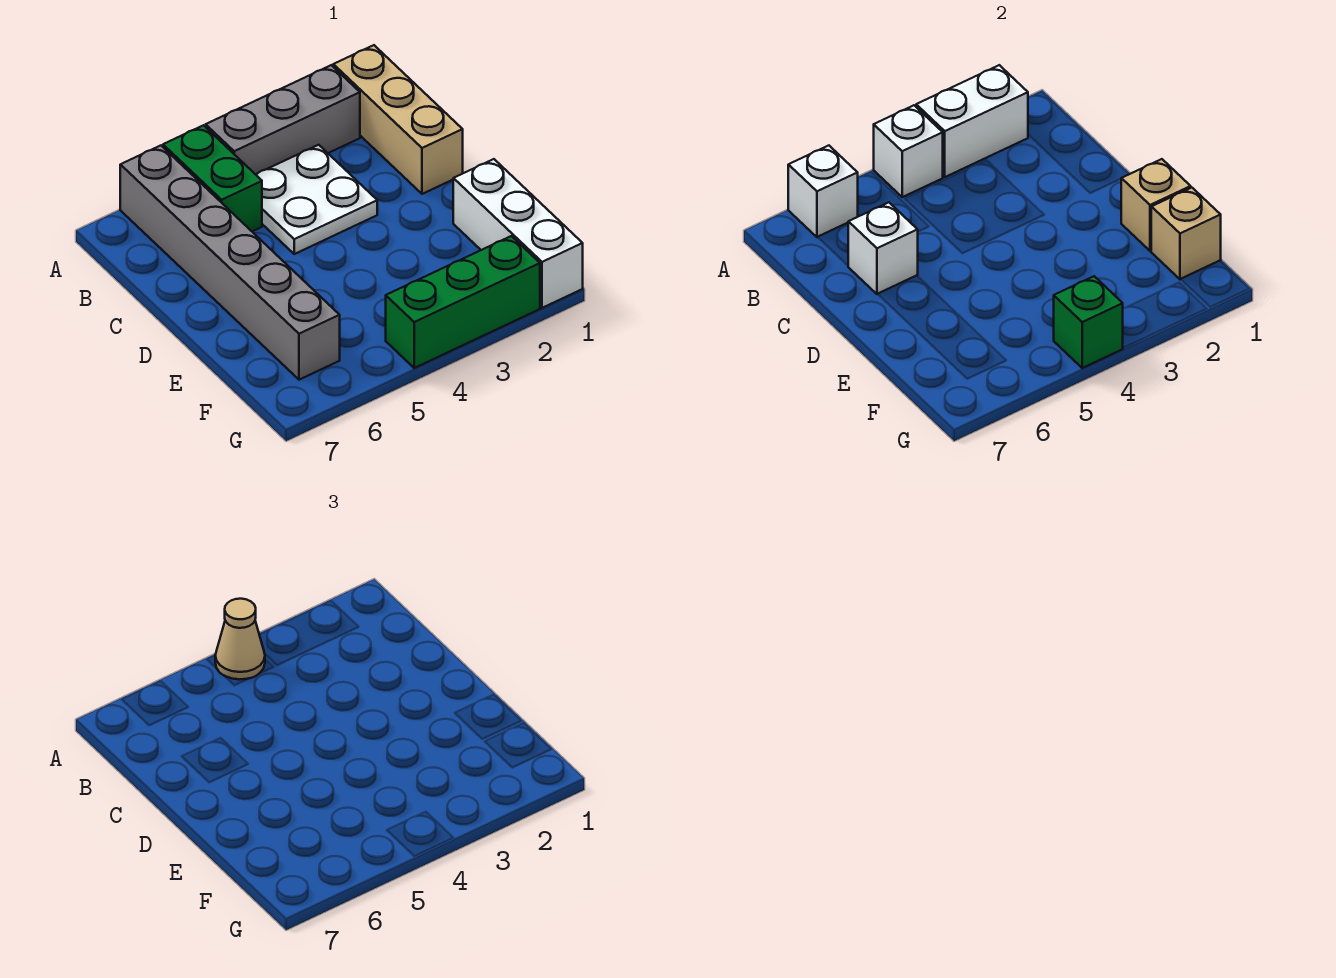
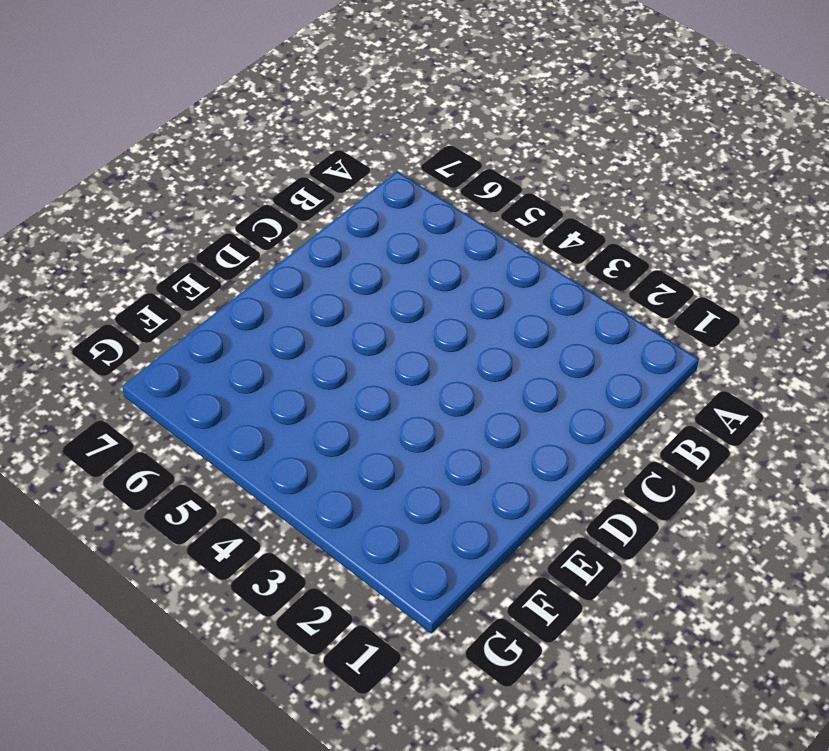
none -> tan 1x3 brick [333,45,463,194]
none -> grey 1x3 brick [206,65,360,174]
none -> green 1x2 brick [163,125,262,231]

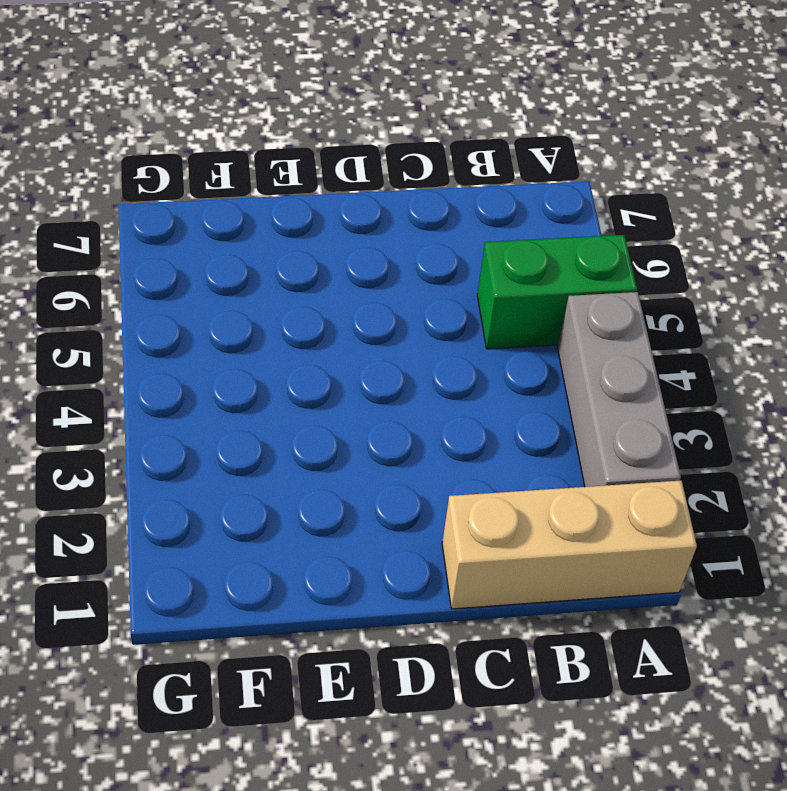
none -> grey 1x6 brick [120,146,340,380]
none -> white 2x2 plate [256,145,377,254]
none -> white 1x3 brick [453,159,583,308]

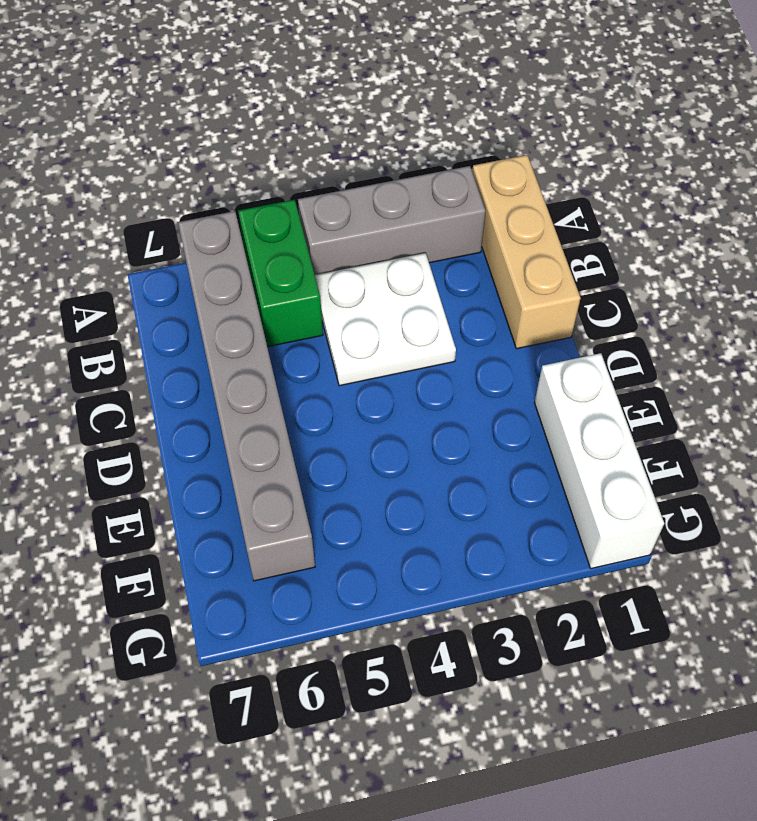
none -> green 1x3 brick [386,236,540,368]
none -> white 1x2 brick [916,65,1028,177]
none -> white 1x1 brick [874,105,943,197]

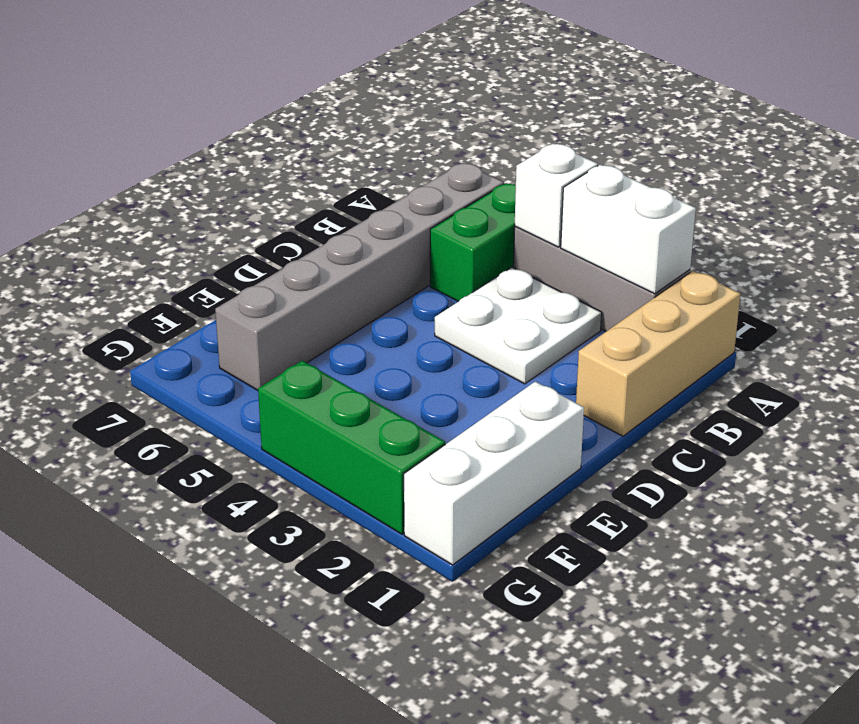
none -> white 1x1 brick [788,146,858,237]
none -> white 1x1 brick [848,202,918,294]
none -> tan 1x1 brick [1121,159,1191,251]

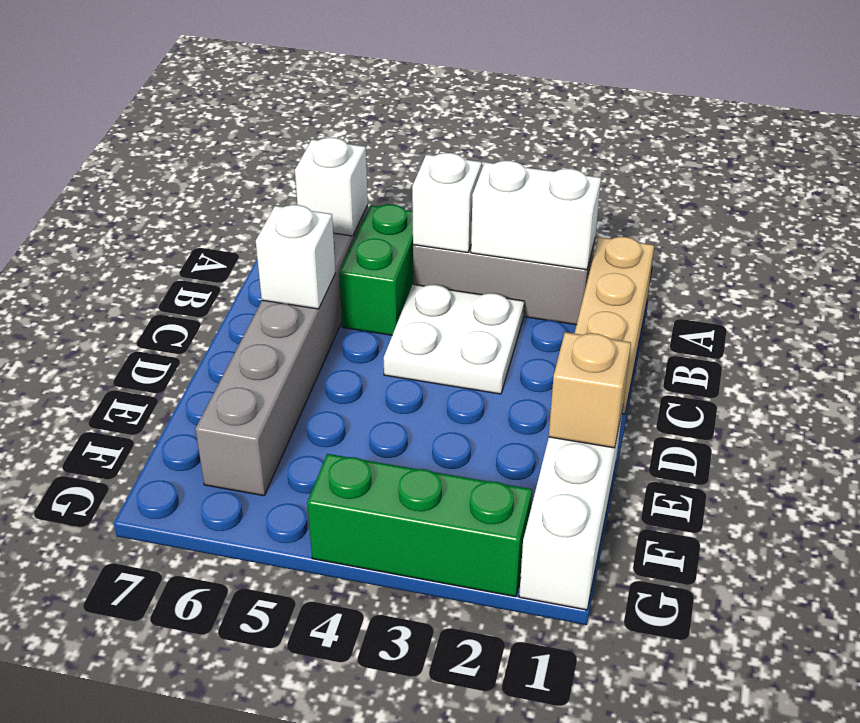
none -> tan 1x1 brick [1151,188,1221,279]
none -> green 1x1 brick [1054,276,1123,368]
none -> tan 1x1 cone [215,599,265,679]

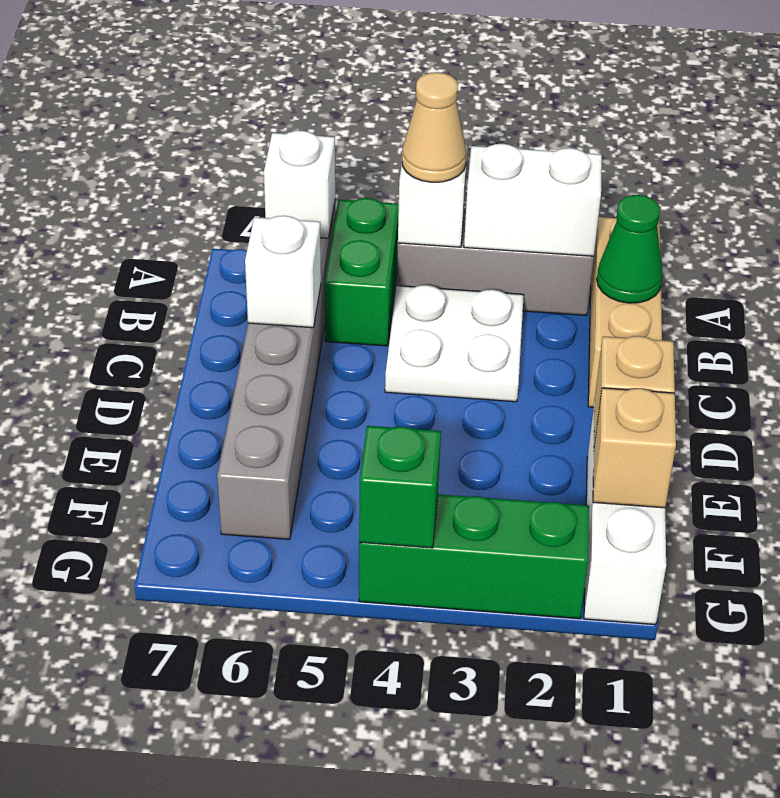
green 1x1 cone [597,195,663,303] -> none

